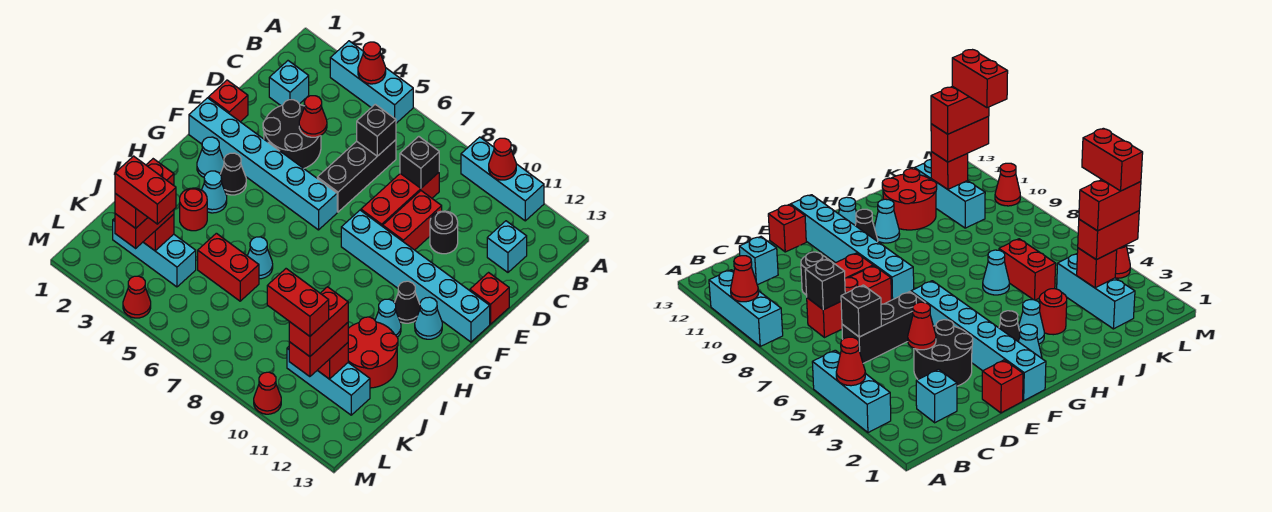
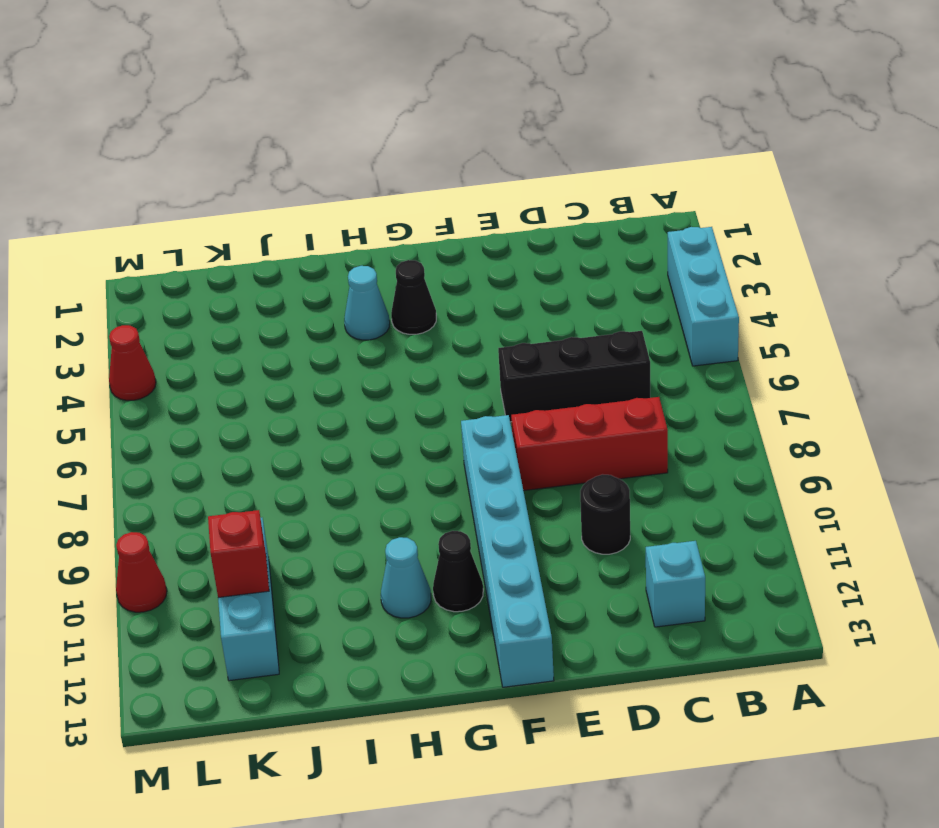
none -> cyan 1x3 brick [461,137,544,221]
none -> cyan 1x1 brick [269,61,309,106]
none -> black 2x2 round brick [263,100,321,168]
none -> red 1x2 brick [383,191,442,250]

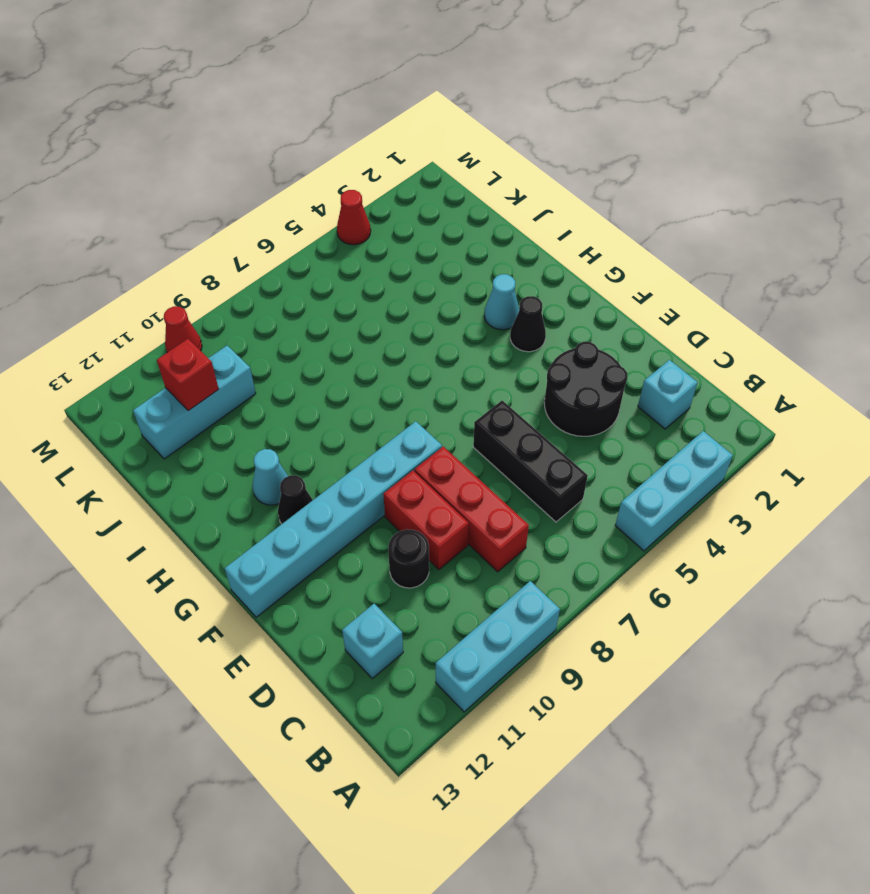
none -> red 1x1 brick [208,80,248,122]
none -> red 1x1 brick [470,273,509,324]
none -> cyan 1x6 brick [189,98,337,230]
none -> cyan 1x1 cone [197,137,224,177]

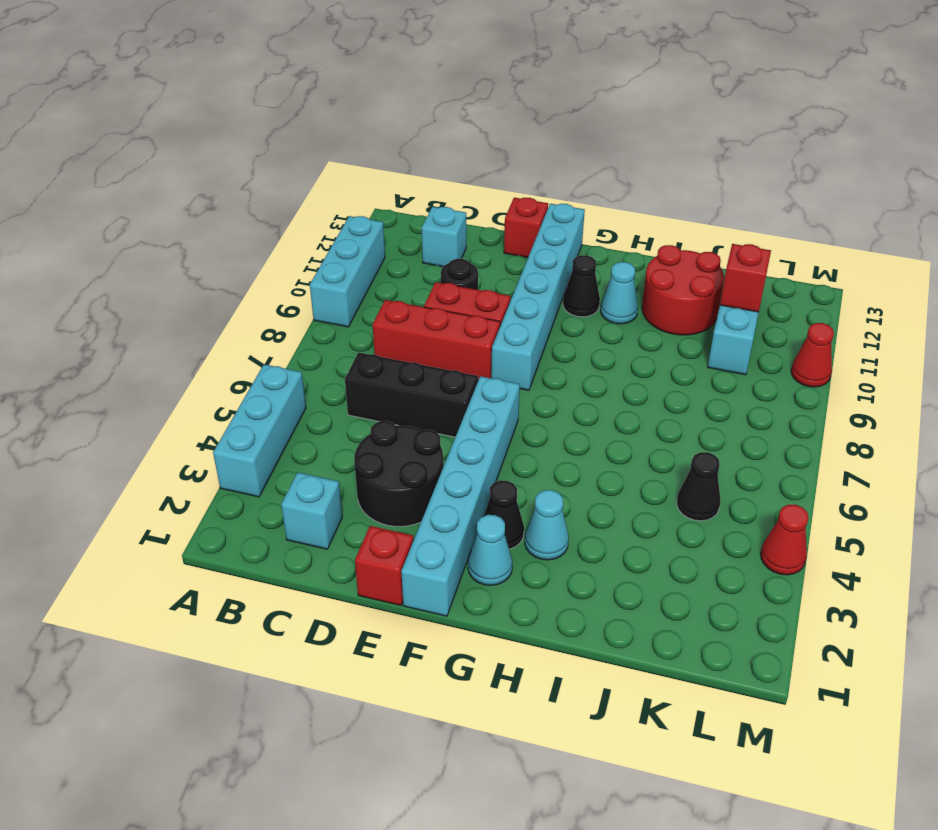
black 1x1 cone [677,452,720,521] -> none
none -> cyan 1x1 cone [415,297,442,339]
none -> red 1x1 round brick [180,188,207,231]
none -> cyan 1x1 cone [247,237,273,279]
none -> red 1x2 brick [198,233,259,301]

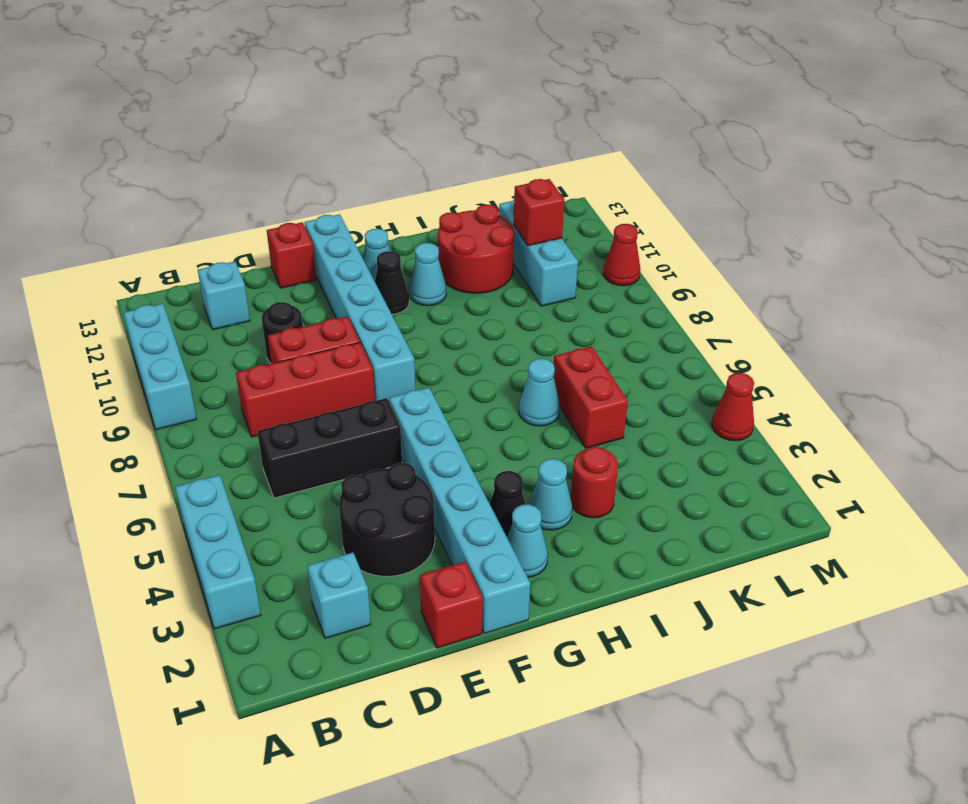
none -> cyan 1x3 brick [113,218,196,287]
none -> red 1x1 cone [358,42,386,84]
none -> red 1x1 cone [489,138,516,180]
none -> black 1x1 brick [357,104,396,156]

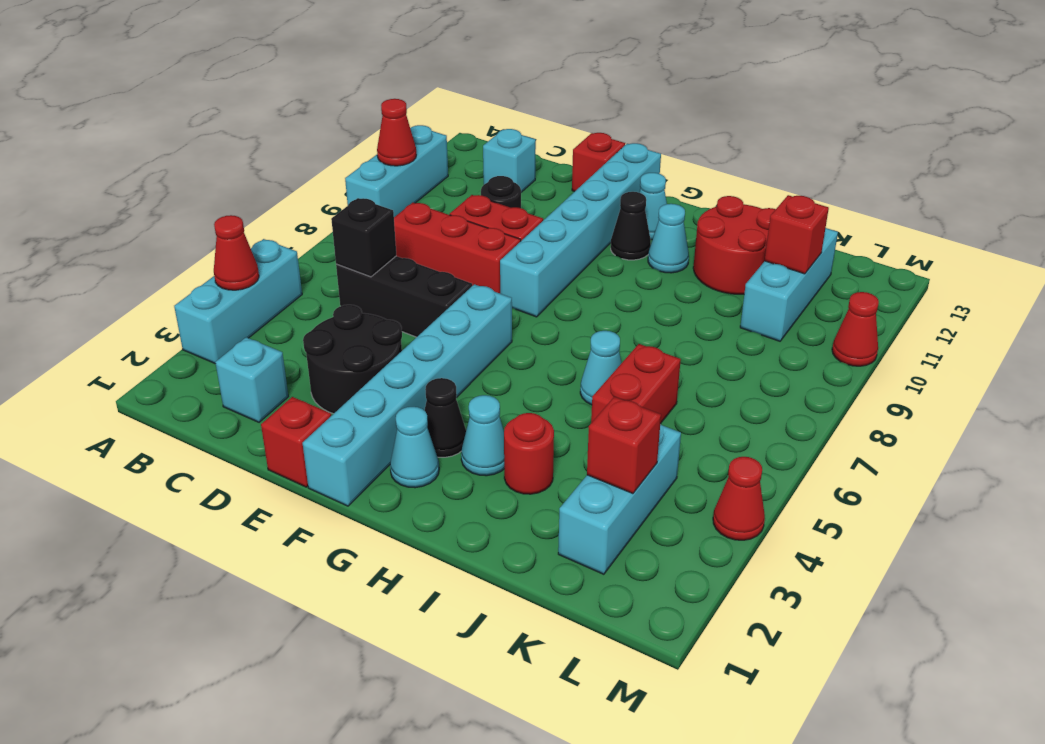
none -> black 1x1 brick [400,137,439,188]
none -> red 1x1 cone [299,96,327,137]
none -> red 1x2 brick [115,210,174,248]
none -> red 1x2 brick [289,323,348,377]

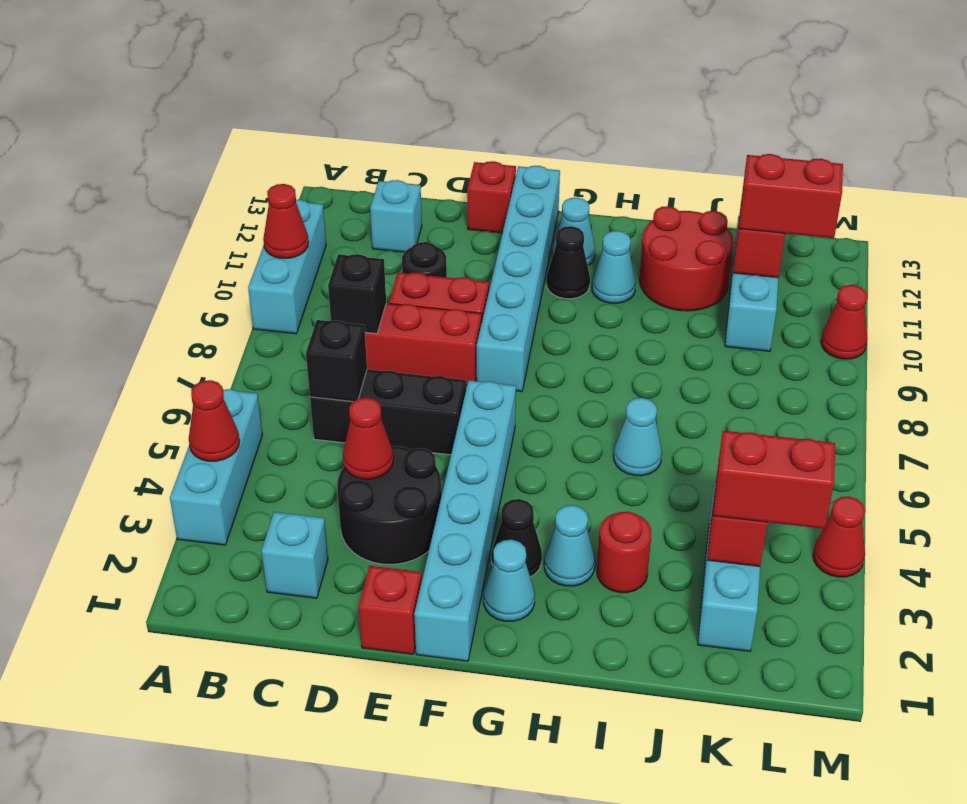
none -> red 1x2 brick [198,233,259,301]
none -> red 1x2 brick [115,159,174,228]
none -> red 1x2 brick [289,287,348,356]
none -> red 1x2 brick [115,156,176,224]

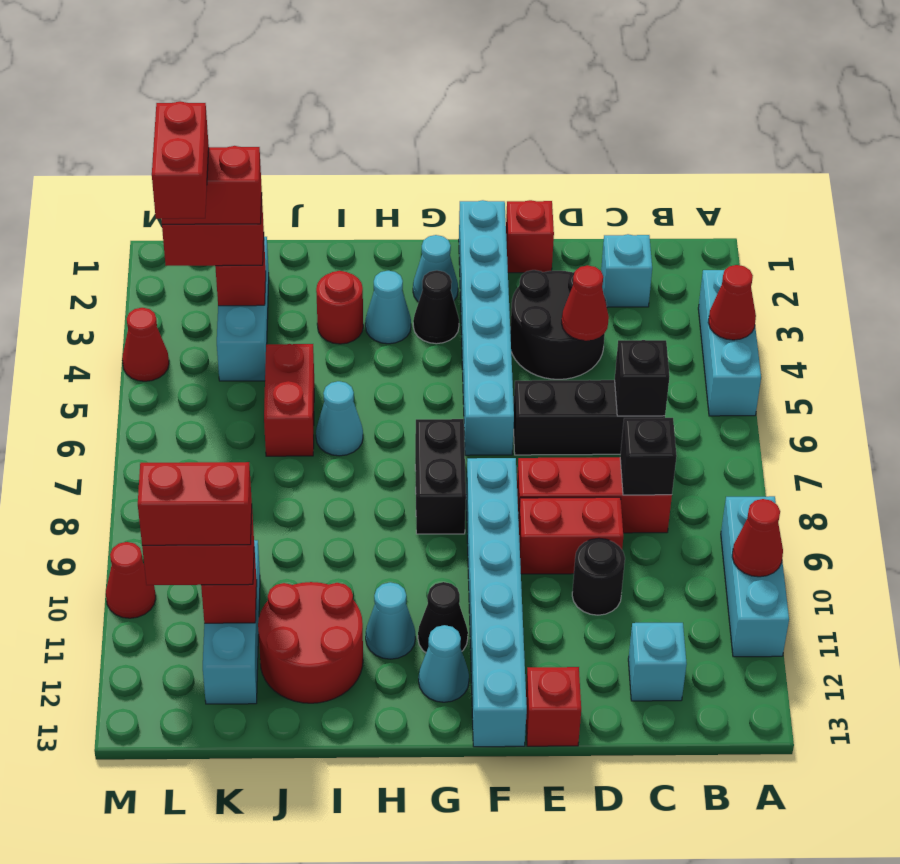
black 1x2 brick [415,419,466,534] -> none
none -> red 1x2 brick [267,269,329,336]

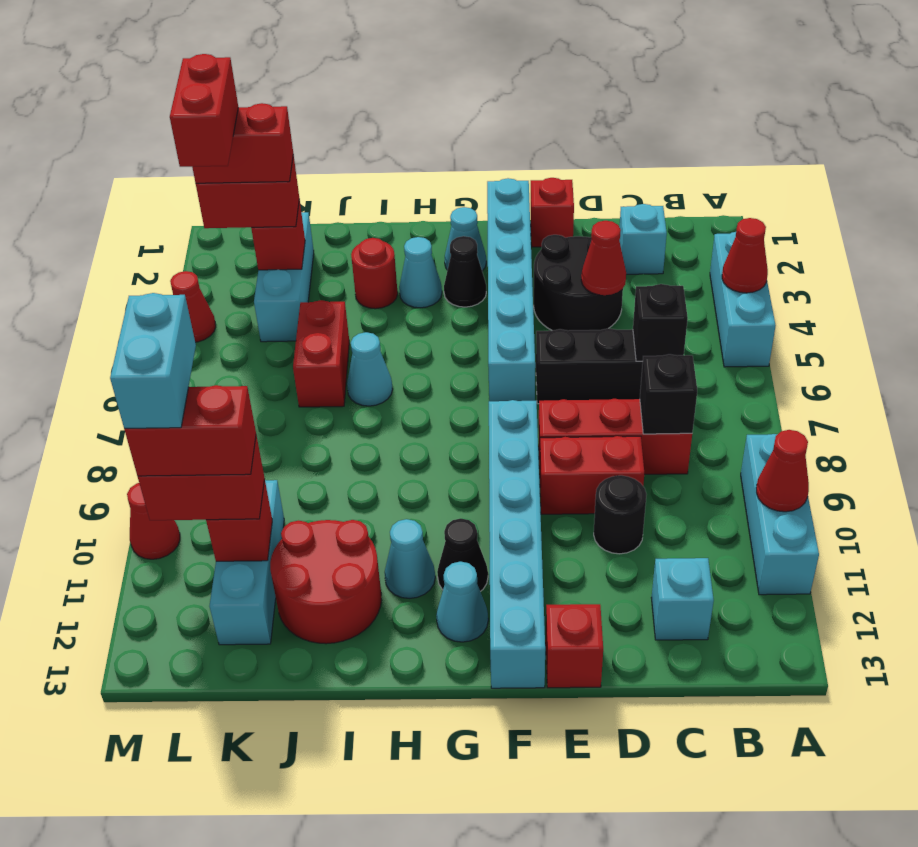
cyan 1x2 brick [110,293,196,428] -> red 1x2 brick [267,269,329,336]

